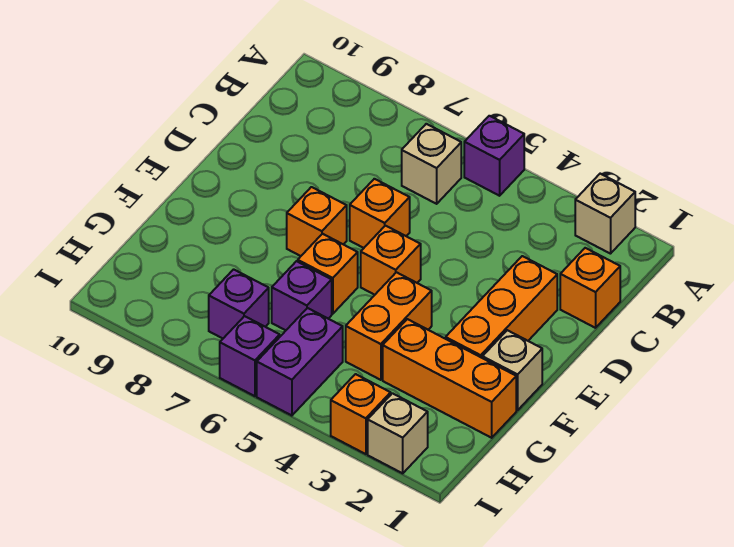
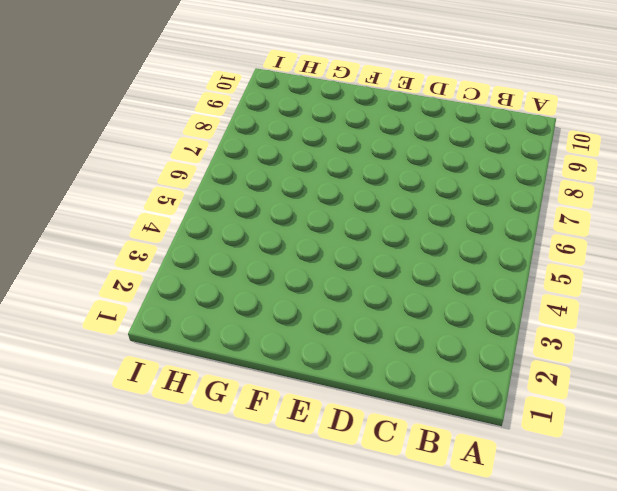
none -> tan 1x1 brick [575,174,635,254]
none -> purple 1x1 brick [464,116,524,196]
none -> tan 1x1 brick [402,124,461,204]

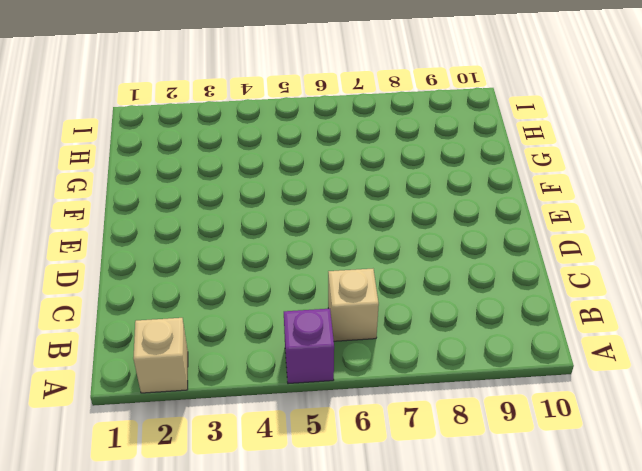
none -> orange 1x1 brick [560,248,620,328]
none -> orange 1x3 brick [446,256,557,358]
none -> orange 1x1 brick [350,179,410,248]

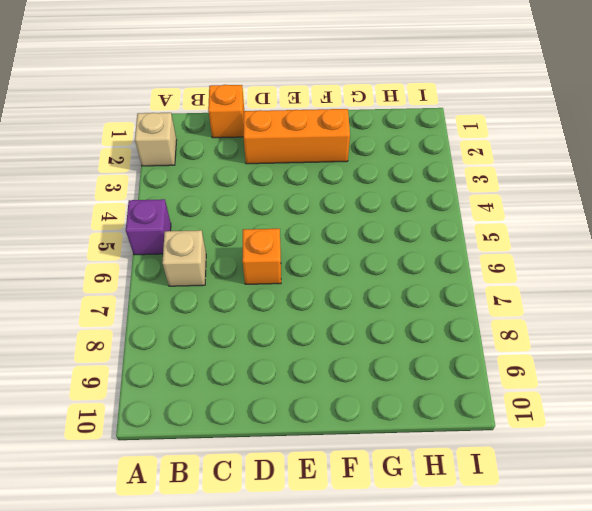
none -> orange 1x1 brick [361,226,421,295]
none -> orange 1x1 brick [287,187,347,256]
none -> tan 1x1 brick [482,330,542,410]

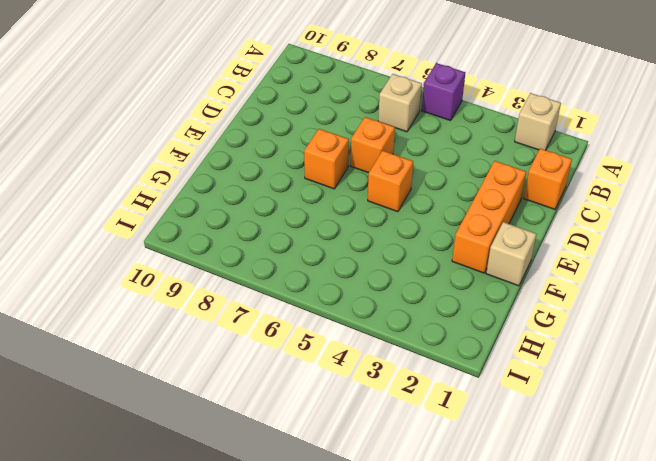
none -> orange 1x2 brick [346,272,432,380]
none -> orange 1x1 brick [298,234,358,314]
none -> orange 1x3 brick [383,319,516,438]

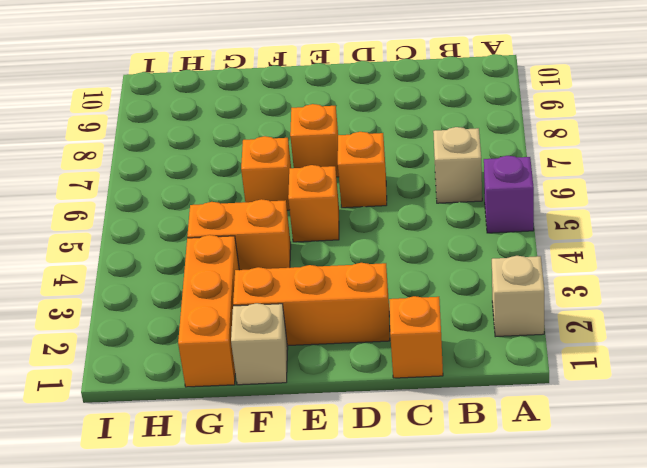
none -> purple 1x1 brick [272,261,332,330]
none -> purple 1x2 brick [257,308,343,416]
none -> purple 1x1 brick [209,269,269,338]

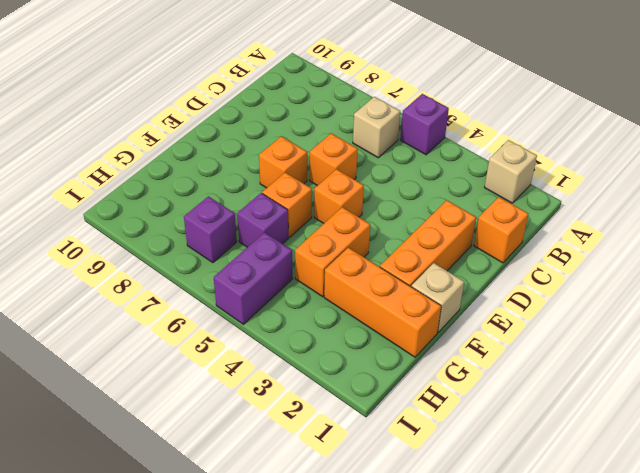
none -> tan 1x1 brick [368,393,428,473]
none -> orange 1x1 brick [331,374,391,454]
none -> purple 1x1 brick [220,316,280,396]

